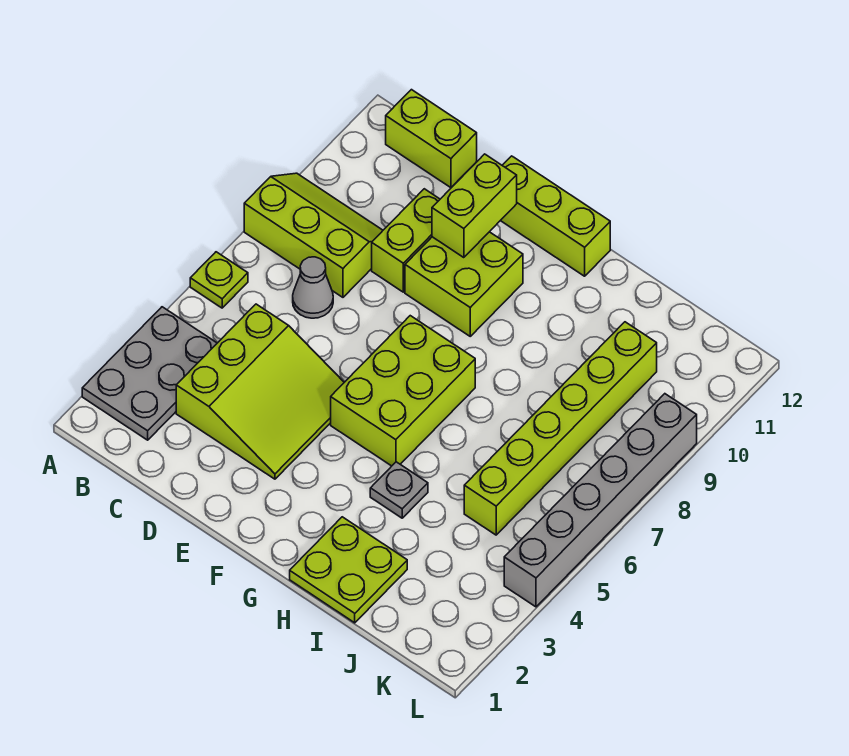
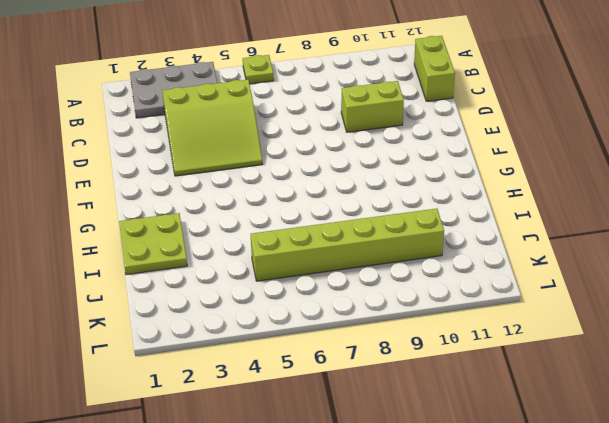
none -> lime 2x3 slope [244,173,383,297]
none -> grey 1x1 cone [293,257,333,318]
none -> lime 2x2 brick [405,232,523,336]

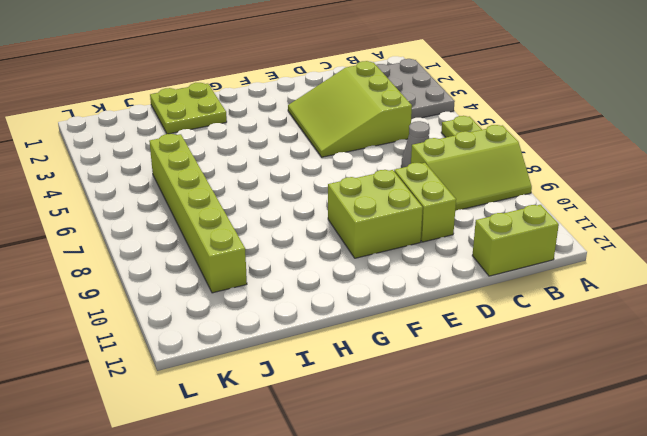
none -> lime 1x3 brick [500,156,610,276]
none -> lime 2x3 brick [331,316,475,466]
none -> grey 1x1 plate [370,462,428,518]

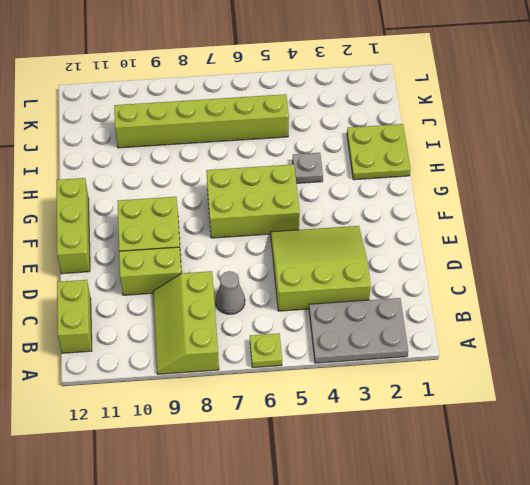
none -> grey 1x6 brick [504,394,697,607]
none -> lime 1x2 brick [432,154,517,258]

